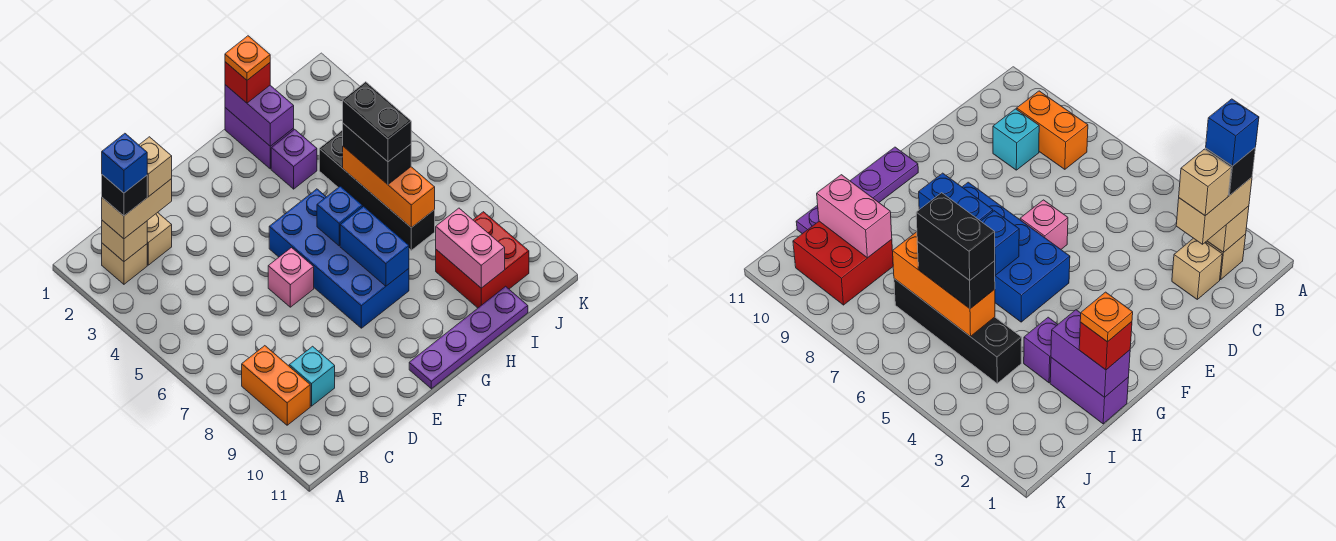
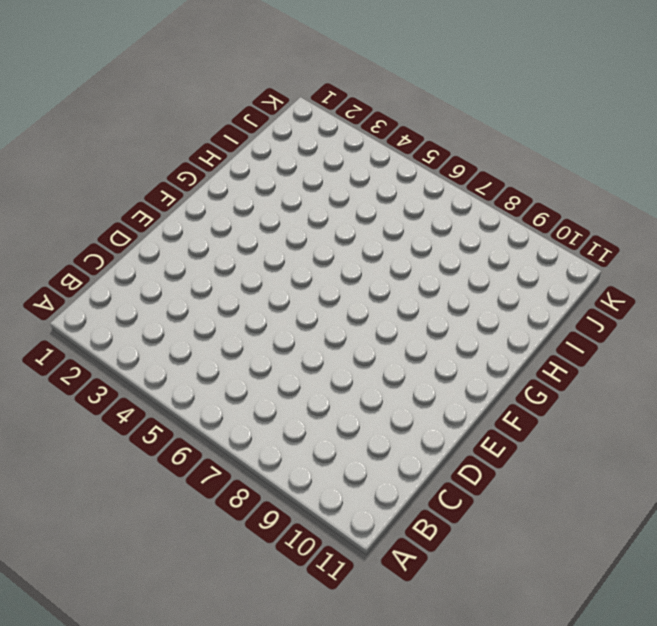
none -> tan 1x1 brick [102,243,147,284]
none -> orange 1x2 brick [242,346,310,425]
none -> tan 1x1 brick [147,212,172,265]

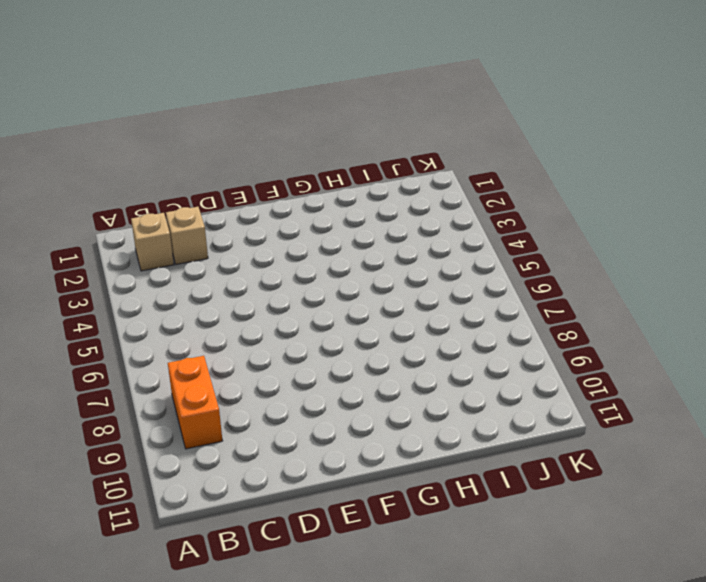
none -> cyan 1x1 brick [289,346,335,406]
none -> pink 1x1 brick [268,248,314,307]
none -> blue 2x4 brick [269,189,409,328]

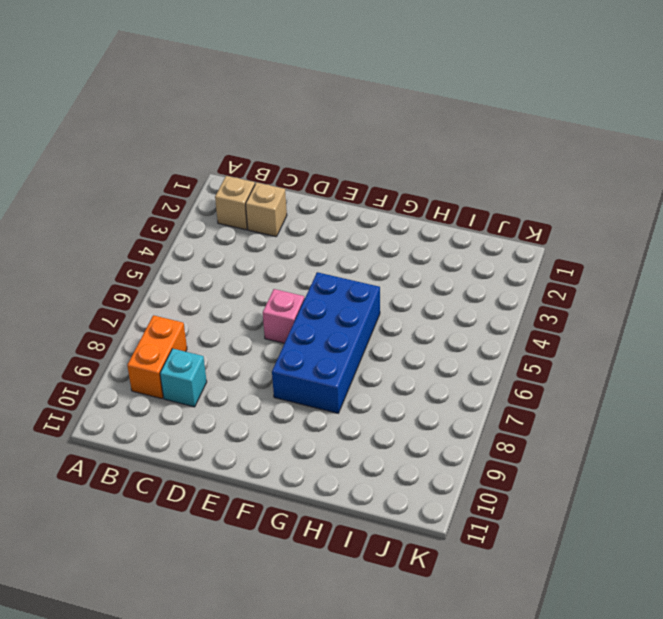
none -> purple 1x4 plate [409,286,528,389]
none -> purple 1x2 brick [225,108,294,169]
none -> purple 1x1 brick [271,129,317,189]

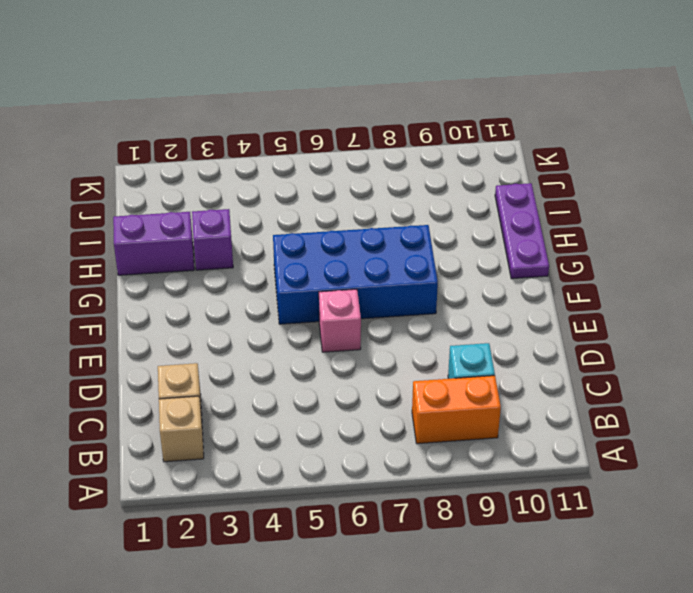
purple 1x3 plate [495,183,549,279] -> purple 1x4 plate [409,286,528,389]
none -> black 1x4 brick [319,130,435,250]
none -> red 2x2 brick [436,212,529,308]
none -> tan 1x1 brick [102,220,147,261]

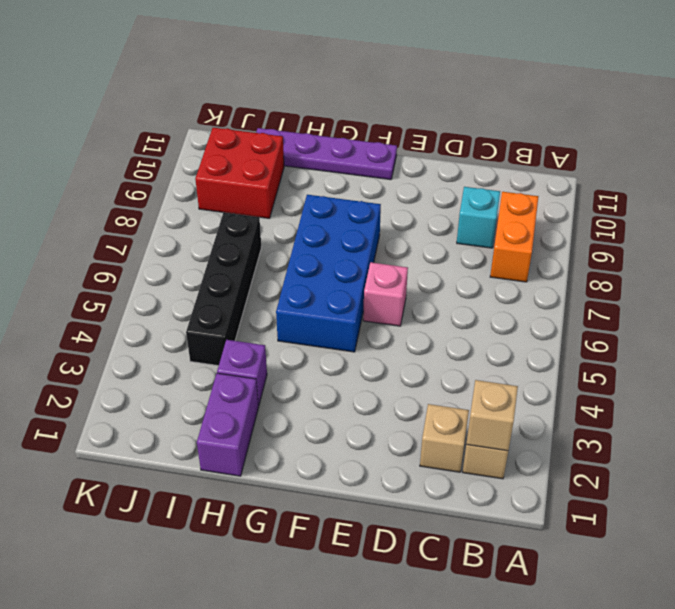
none -> blue 1x1 brick [317,186,362,246]
none -> blue 1x2 brick [340,206,409,286]
none -> purple 1x2 brick [225,85,294,146]

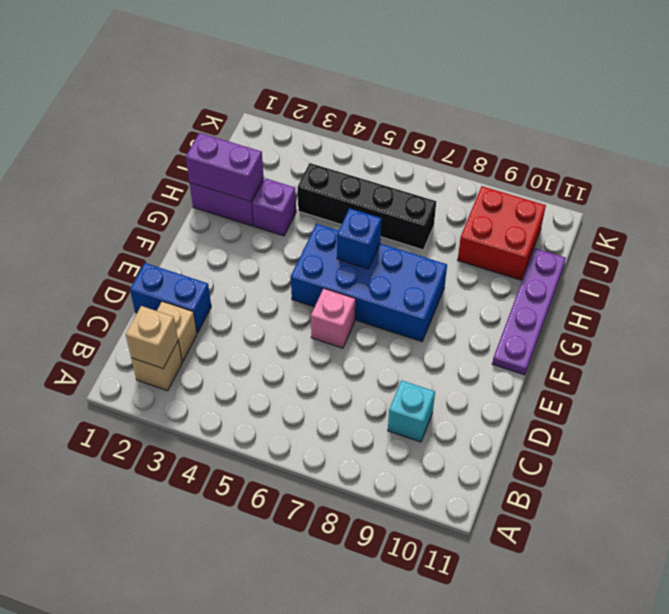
blue 1x2 brick [130,263,211,333] -> blue 1x2 brick moved to [340,206,409,286]
none -> orange 1x2 brick [242,346,310,425]
none -> orange 1x3 brick [343,146,435,228]
none -> pink 1x2 brick [436,208,505,288]

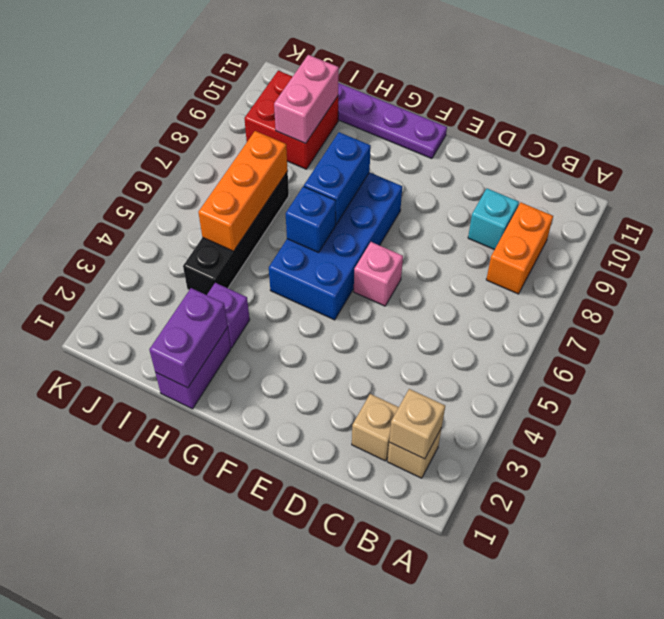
none -> tan 1x2 brick [102,179,172,239]
none -> red 1x1 brick [225,62,270,103]
none -> black 1x2 brick [343,124,411,184]

